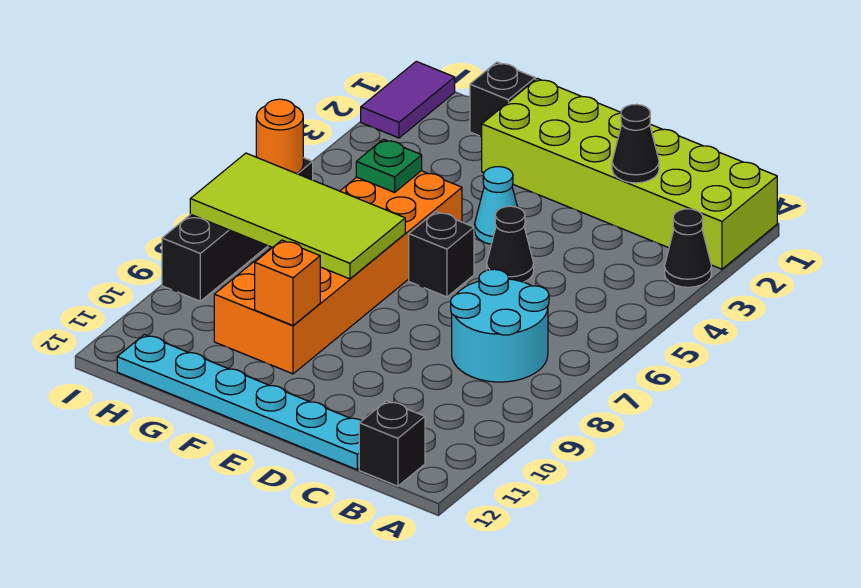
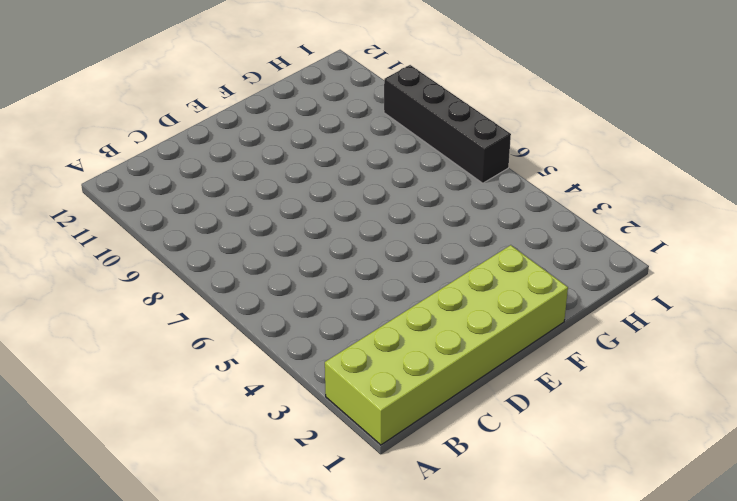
none -> black 1x1 cone [665,209,711,287]
none -> cyan 2x2 round brick [451,269,549,382]
none -> black 1x1 brick [359,401,425,486]

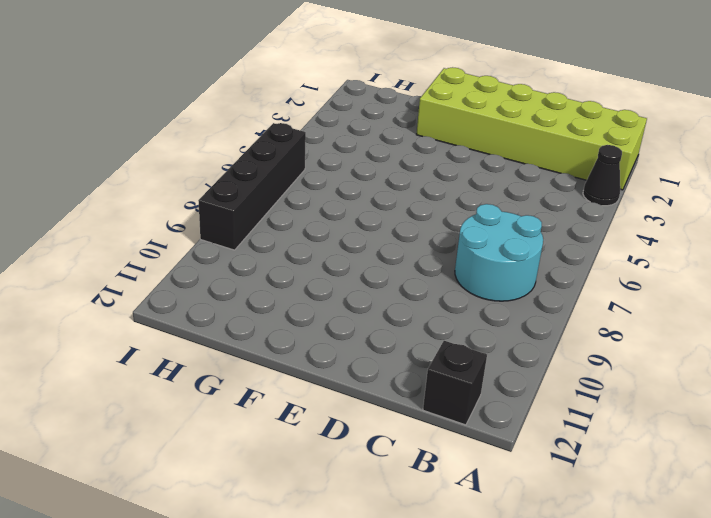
none -> cyan 1x6 plate [117,335,361,470]
none -> black 1x1 cone [487,206,534,282]
none -> cyan 1x1 cone [475,167,517,244]

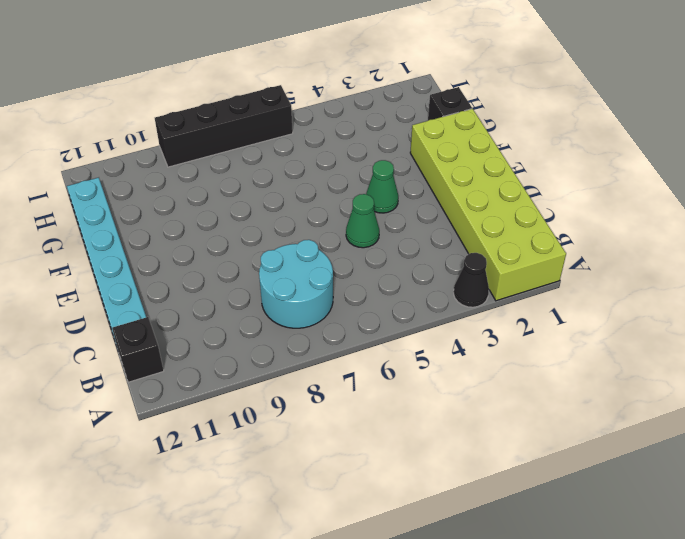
green 1x1 cone [346,194,379,248] -> black 1x1 cone [487,206,534,282]
green 1x1 cone [366,160,398,213] -> cyan 1x1 cone [475,167,517,244]
none -> black 1x1 brick [409,212,474,297]
none -> orange 2x6 brick [214,171,462,374]
none -> purple 1x2 tile [361,61,455,138]

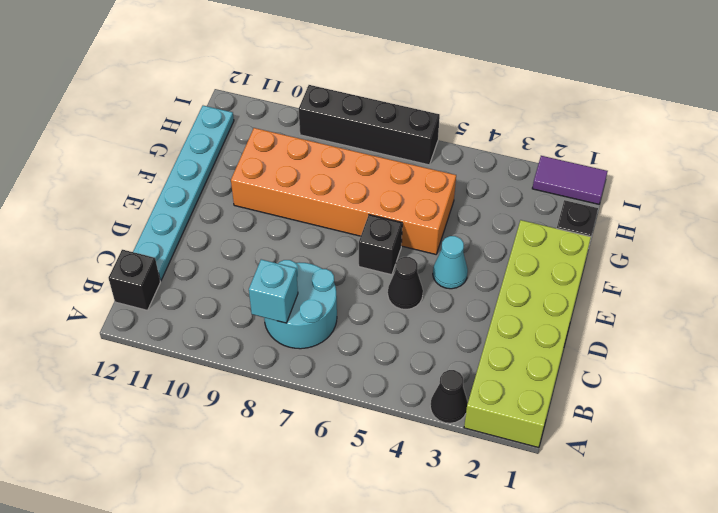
cyan 1x1 brick [249,259,298,323] -> none
none -> black 1x1 cone [612,104,659,183]
none -> lime 2x4 tile [190,153,405,279]
none -> orange 1x1 brick [255,240,320,325]

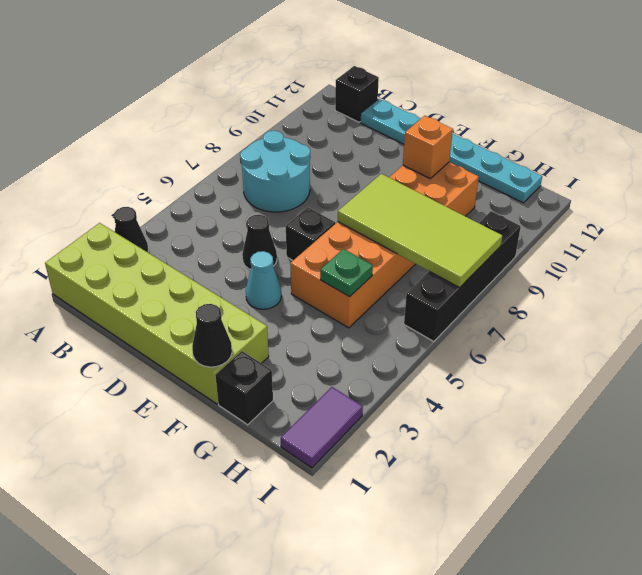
black 1x1 cone [192,304,232,367] -> black 1x1 cone moved to [612,104,659,183]
none -> orange 1x1 round brick [256,99,303,174]

